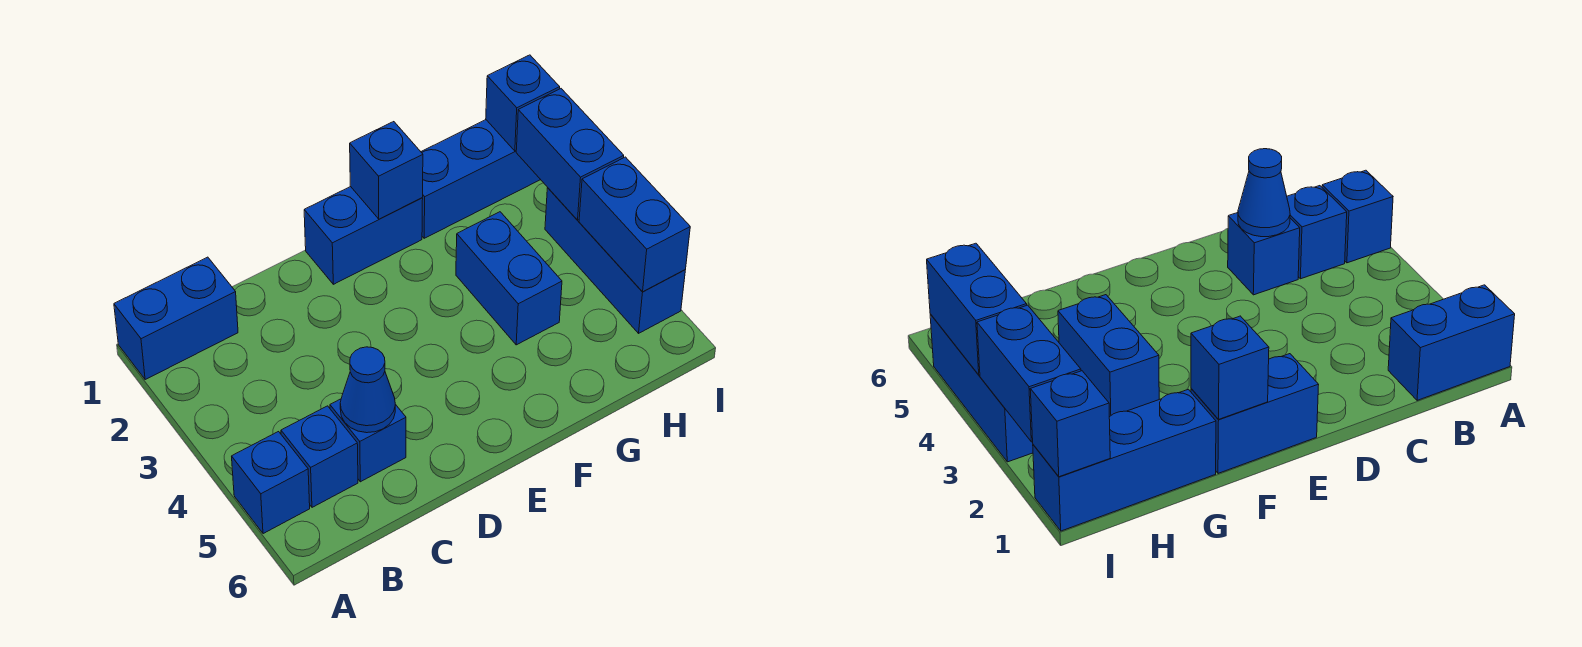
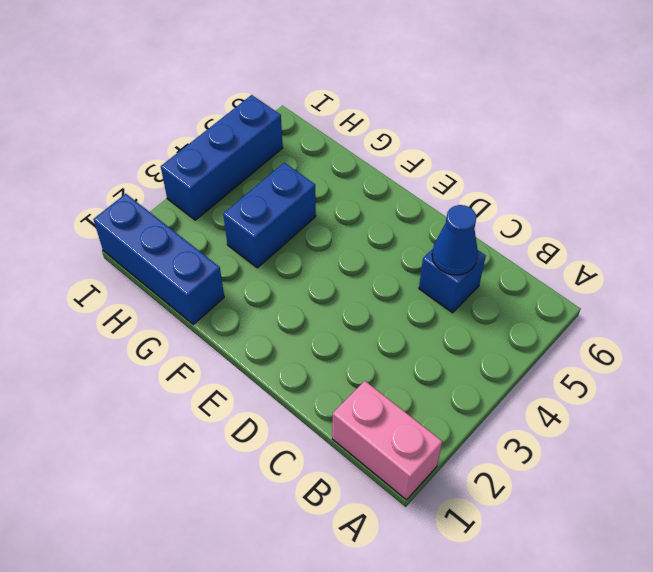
pink 1x2 brick [332,381,442,500] -> blue 1x2 brick [114,257,238,380]
none -> blue 1x1 brick [232,432,310,534]
none -> blue 1x1 brick [281,406,358,507]
none -> blue 1x2 brick [304,187,423,284]

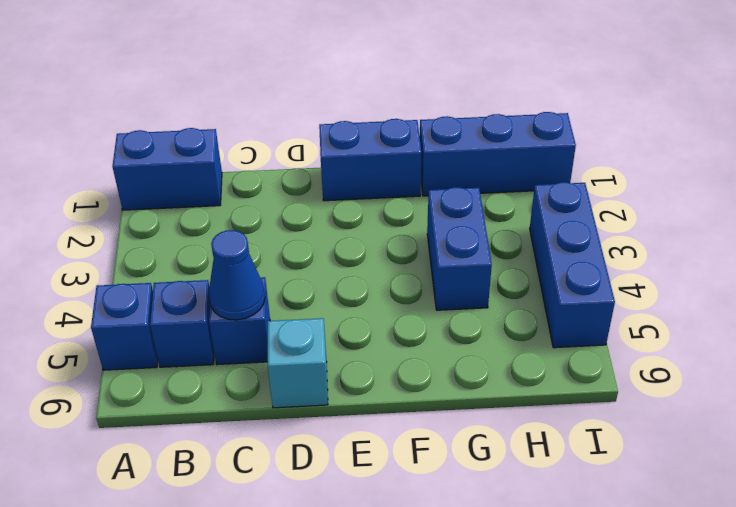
cyan 1x1 brick [268,318,328,408] -> none
none -> blue 1x1 brick [350,122,423,219]
none -> blue 1x1 brick [486,55,560,151]
none -> blue 1x2 brick [516,89,624,220]

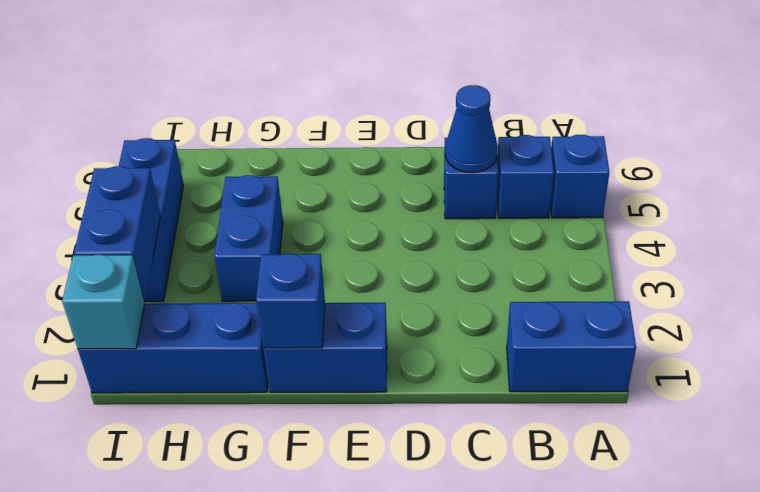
cyan 1x1 brick [62,255,145,349] -> blue 1x1 brick [486,55,560,151]
none -> blue 1x2 brick [579,157,690,292]

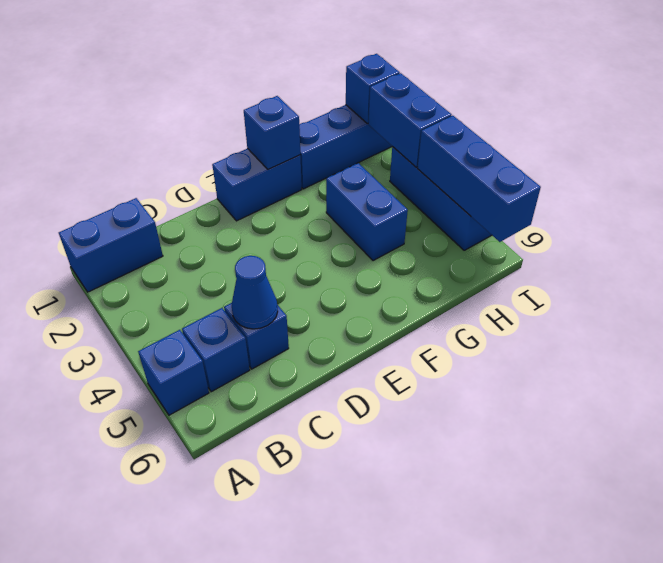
blue 1x3 brick [417,116,541,242] -> blue 1x2 brick [579,157,690,292]

